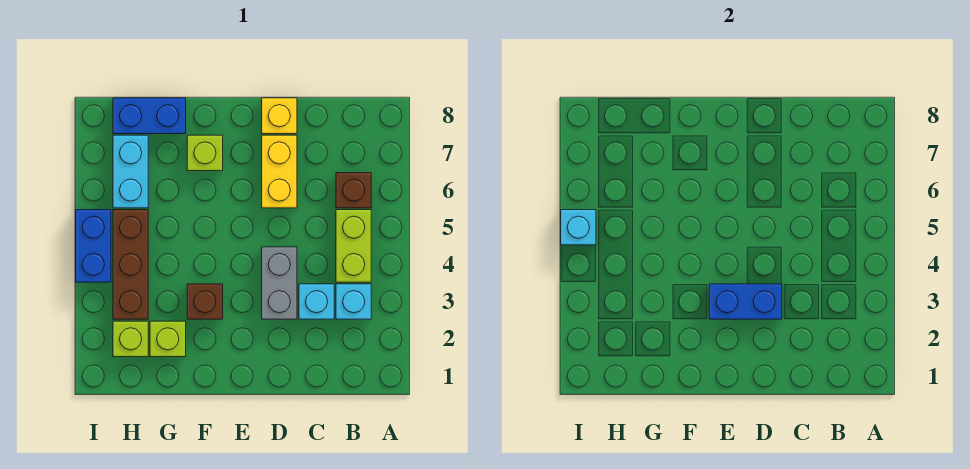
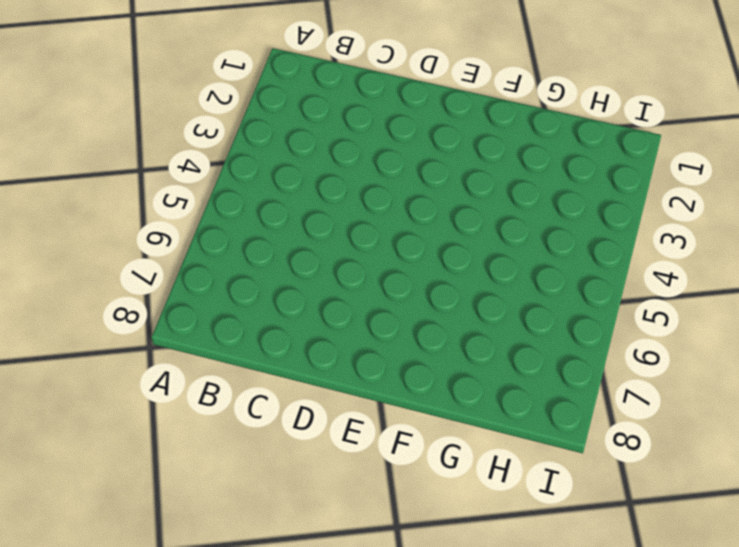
none -> cyan 1x1 brick [336,284,371,319]
none -> lime 1x2 brick [336,210,371,282]
none -> brown 1x1 brick [336,173,371,208]

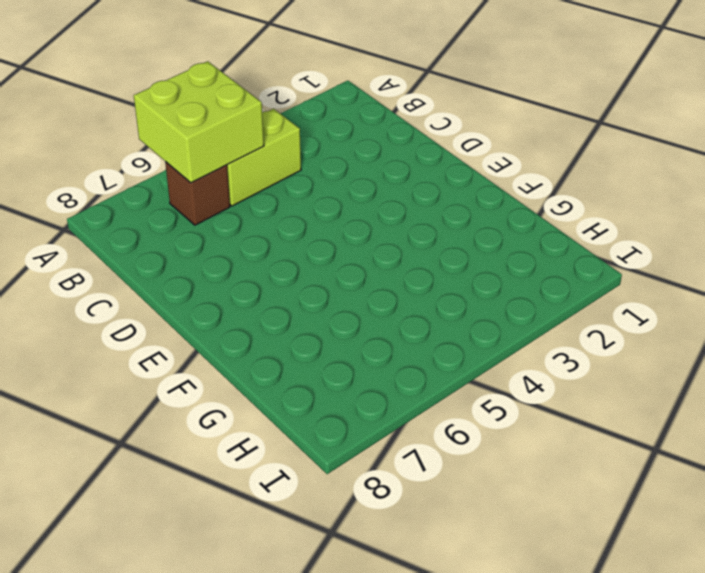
lime 2x2 brick [134,61,264,183] -> none
none -> cyan 1x1 brick [336,284,371,319]
none -> cyan 1x1 brick [299,284,334,319]
none -> grey 1x2 brick [262,247,297,319]

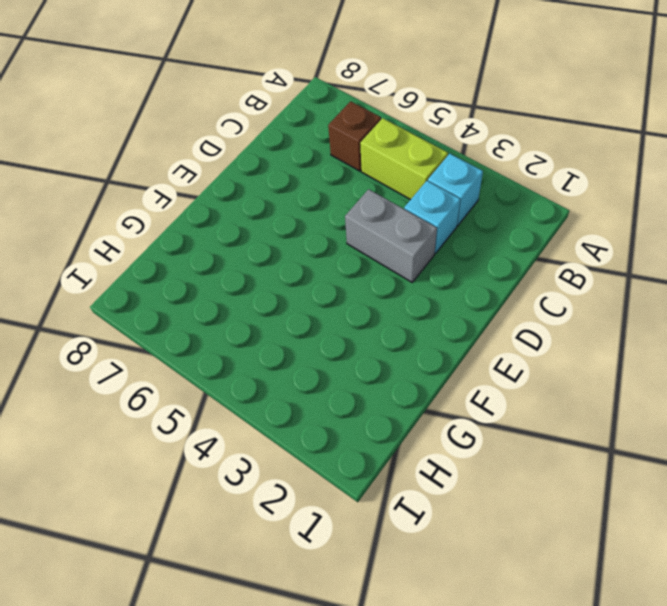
none -> yellow 1x2 brick [262,135,297,208]
none -> yellow 1x1 brick [262,98,297,134]
none -> brown 1x1 brick [187,284,223,319]

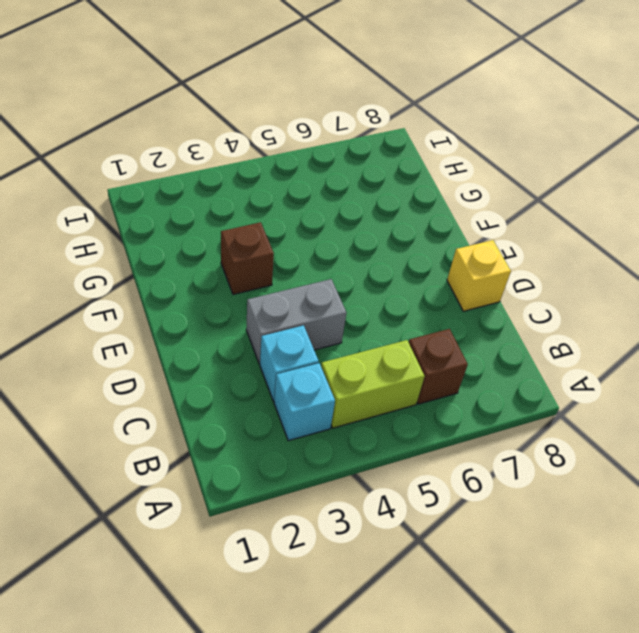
none -> yellow 1x2 brick [262,135,297,208]
none -> lime 1x1 brick [187,135,223,171]
none -> lime 1x1 brick [150,321,186,357]

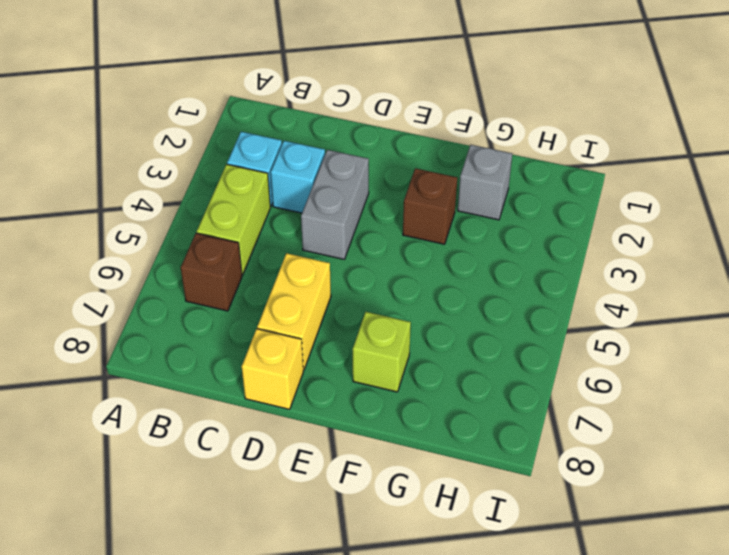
grey 1x1 brick [458,145,512,220] -> lime 1x1 brick [150,321,186,357]
none -> blue 1x2 brick [113,98,186,134]
none -> lime 1x1 brick [113,321,148,357]
none -> brown 1x3 brick [113,210,148,319]

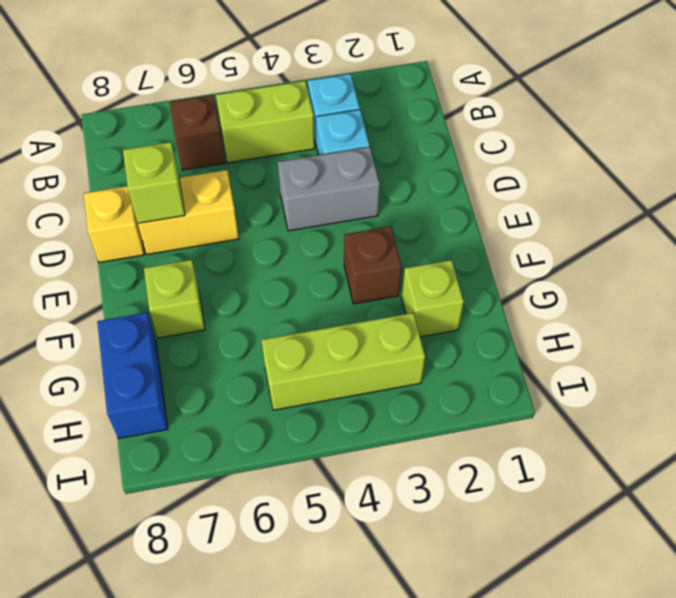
lime 1x1 brick [123,142,185,223] -> lime 1x1 brick moved to [113,321,148,357]
lime 1x3 brick [261,313,425,410] -> brown 1x3 brick [113,210,148,319]
none -> cyan 1x2 brick [113,135,148,208]
none -> blue 1x2 brick [76,210,111,282]
none -> blue 1x2 brick [709,284,782,319]

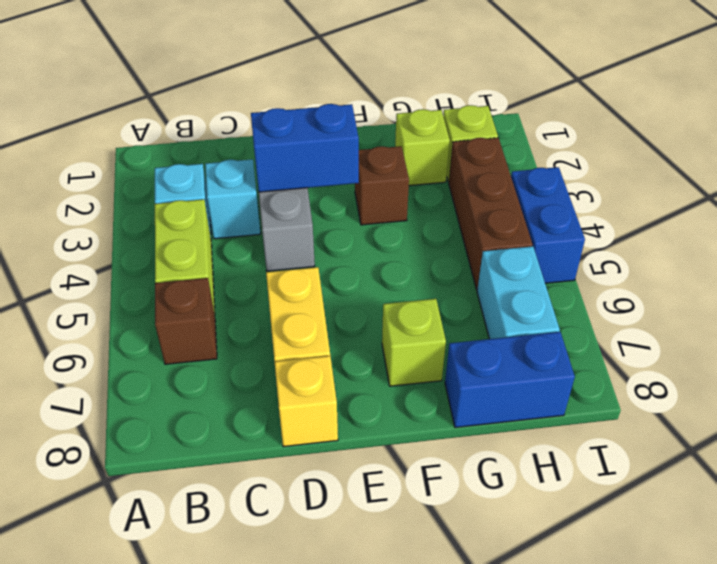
none -> cyan 1x1 brick [561,210,596,245]

